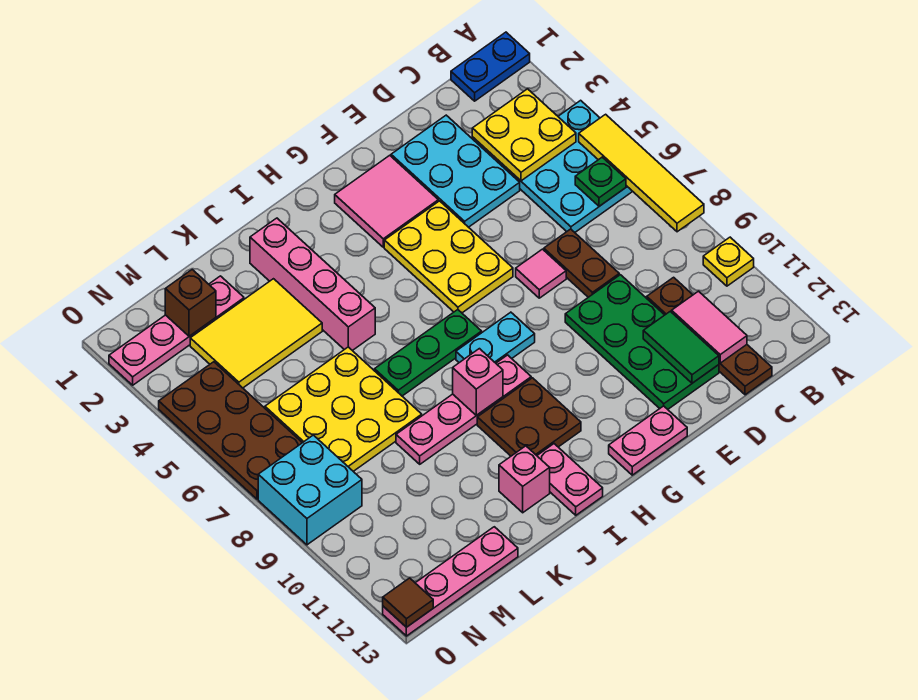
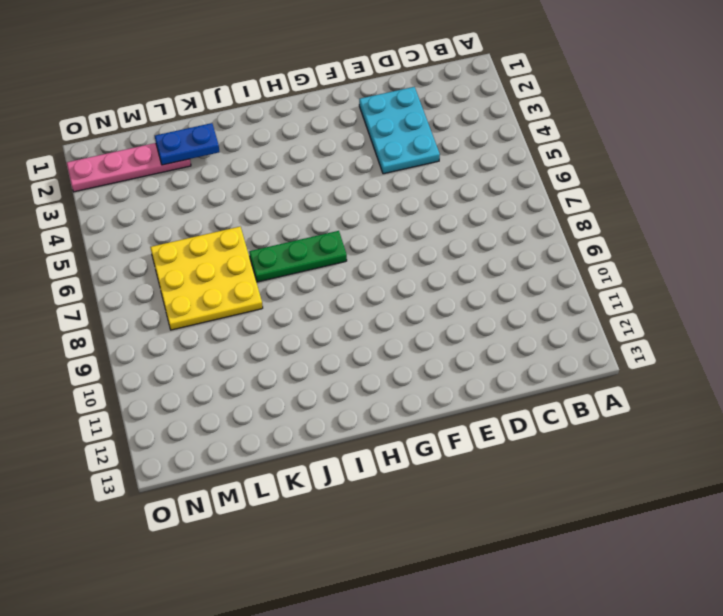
blue 1x2 plate [155,123,219,165] -> blue 1x2 plate moved to [451,32,530,101]
none -> cyan 3x3 plate [497,100,633,232]
none -> yellow 1x1 plate [703,237,754,286]
none -> brown 1x4 plate [647,277,772,395]
none -> brown 1x2 plate [544,229,619,297]

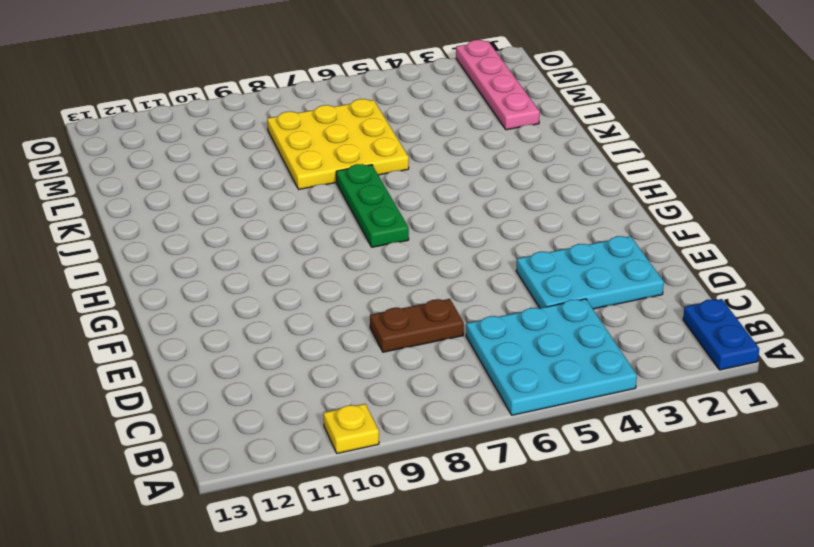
none -> brown 1x4 plate [647,277,772,395]
none -> green 2x4 plate [565,275,719,409]
none -> pink 1x1 tile [516,249,566,298]
none -> pink 2x2 tile [335,155,438,247]

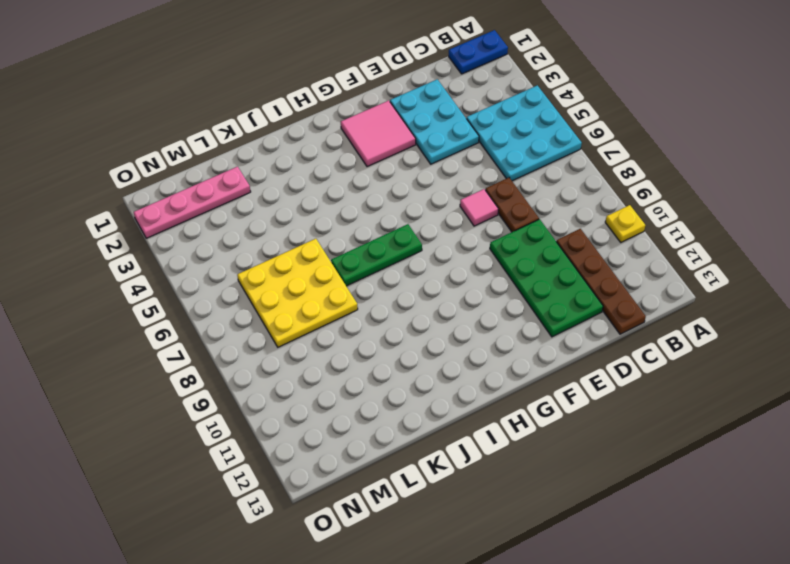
none -> yellow 2x3 plate [384,201,513,313]
none -> pink 1x2 plate [609,406,687,475]
none -> cyan 1x2 plate [456,312,535,363]
none -> pink 1x4 plate [396,355,531,464]

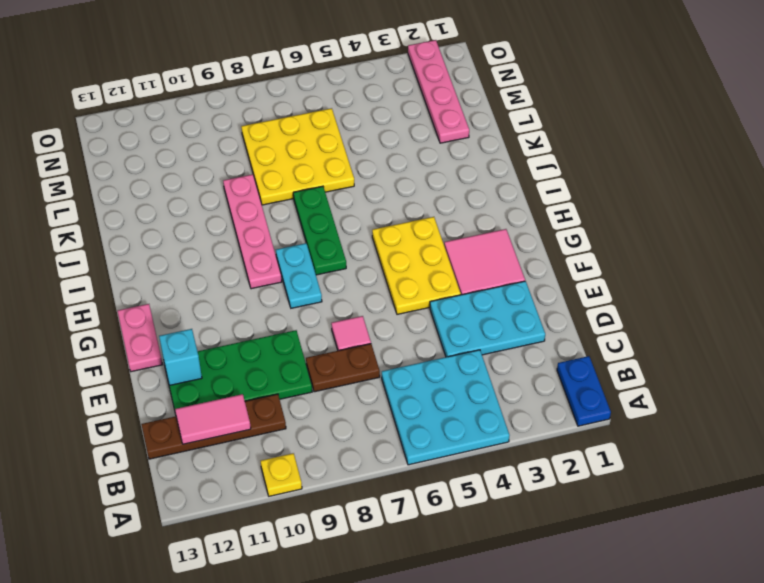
cyan 1x1 brick [159,329,202,386] -> none
yellow 2x3 plate [372,217,461,314] -> yellow 2x3 plate turned to [384,201,513,313]
none -> brown 2x2 plate [477,378,581,456]
none -> pink 1x2 plate [537,444,603,515]
none -> pink 1x4 brick [250,218,375,351]
none -> pink 1x1 brick [499,446,550,513]

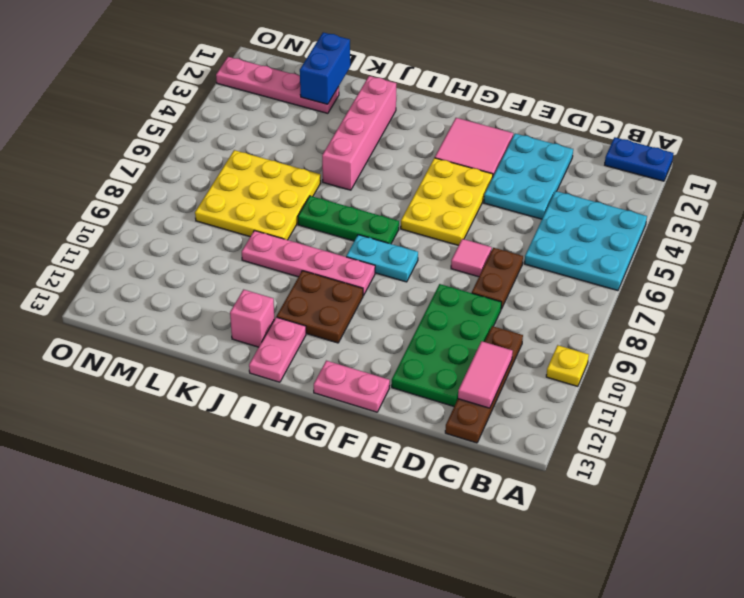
blue 1x2 brick [300,32,350,104] -> none
none -> yellow 2x3 tile [190,279,322,388]
none -> pink 1x4 plate [383,527,518,636]
none -> brown 2x4 plate [159,362,302,499]
none -> cyan 2x2 brick [258,435,362,545]

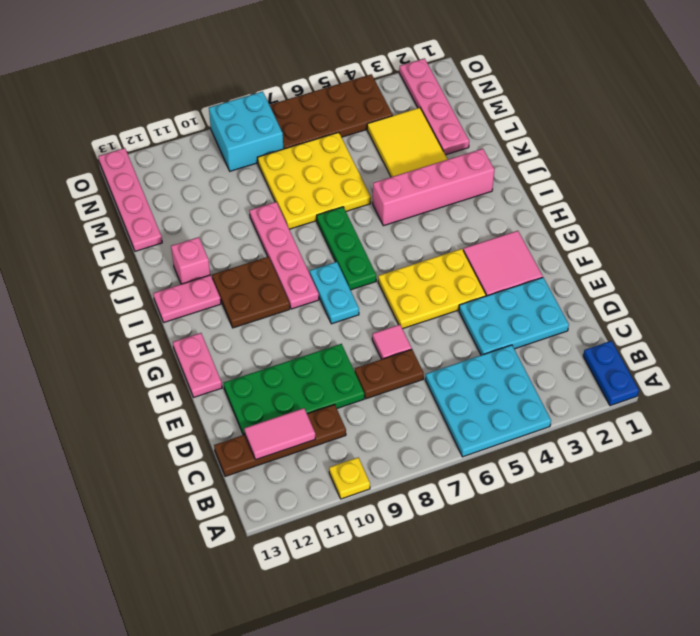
none -> yellow 1x4 tile [579,114,704,232]
none -> yellow 2x2 plate [472,89,576,181]
none -> green 1x1 plate [575,157,626,206]
none -> green 1x2 tile [643,311,719,383]

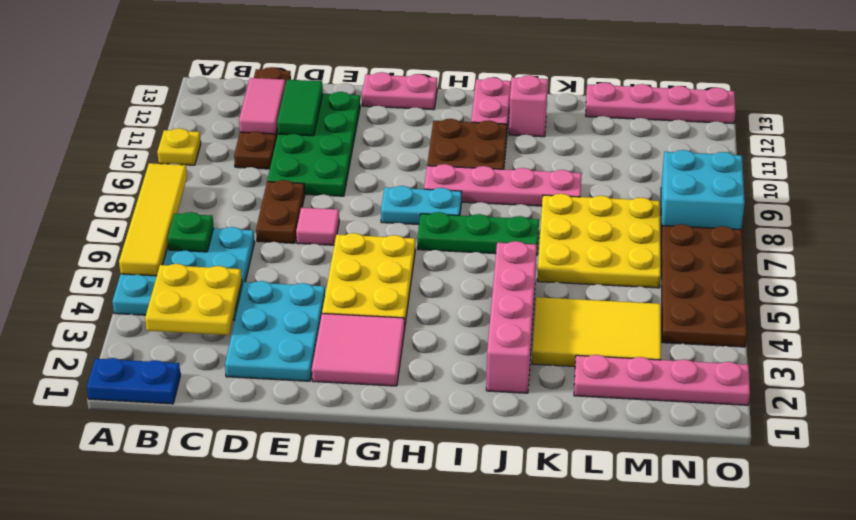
none -> pink 1x1 brick [453,349,503,415]
none -> brown 1x1 brick [165,270,216,336]
none -> brown 1x1 tile [383,578,433,627]

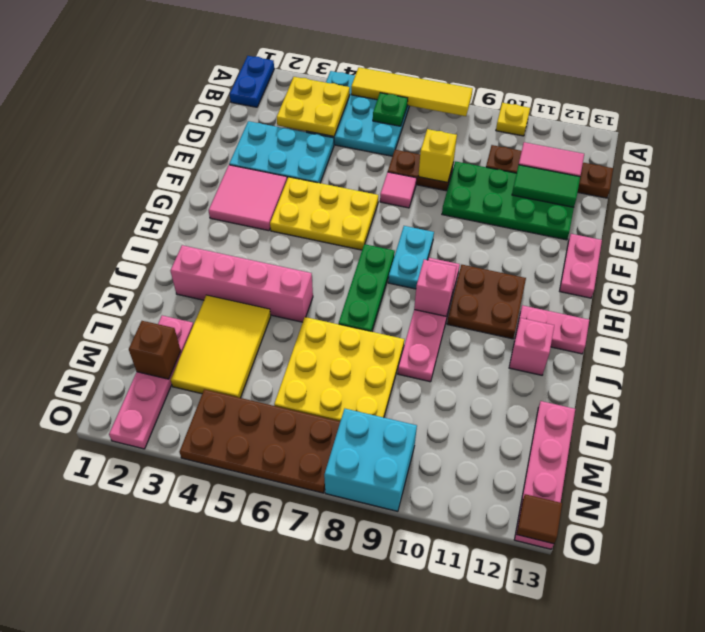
yellow 1x1 brick [419,129,457,182] -> none

